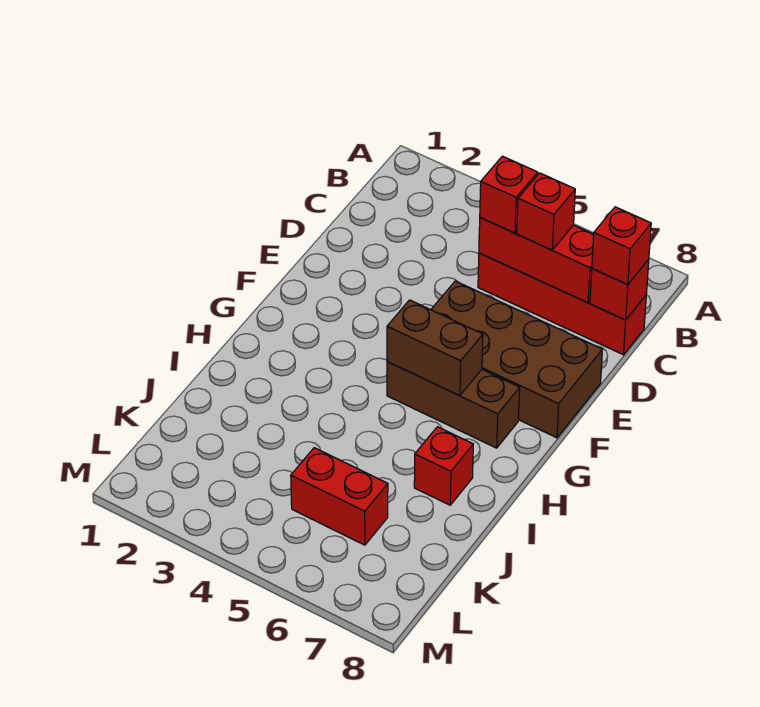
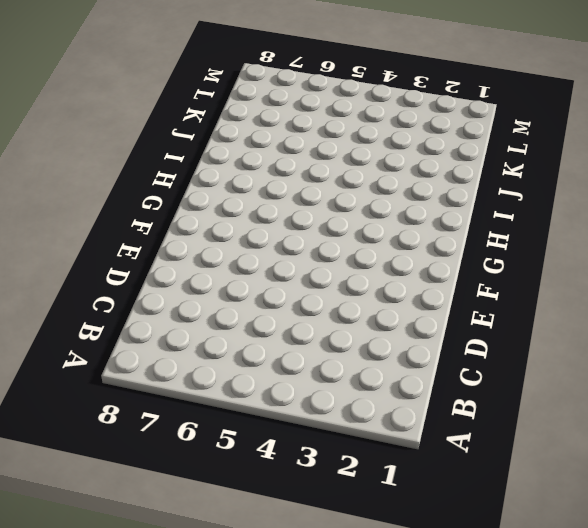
none -> red 1x4 brick [478,253,646,355]
none -> brown 2x4 brick [431,281,602,438]

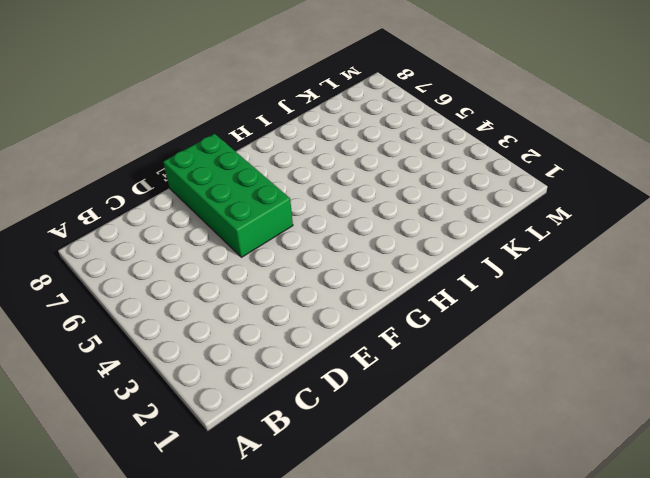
green 2x4 brick [163,134,293,257] -> brown 2x4 brick [431,281,602,438]
none -> red 1x4 brick [478,253,646,355]
none -> brown 1x3 brick [387,362,520,448]

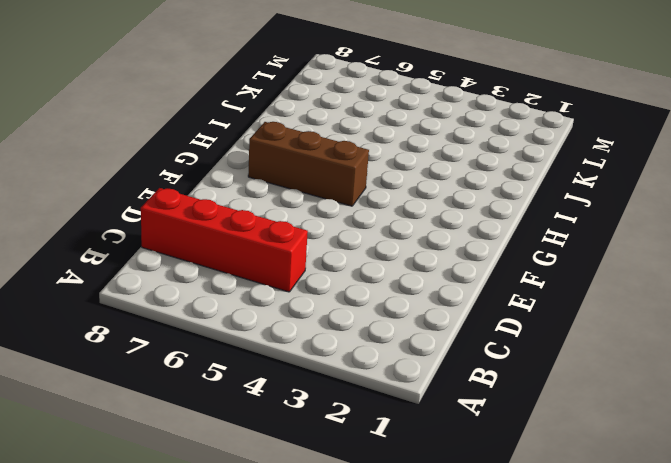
none -> brown 2x4 brick [431,281,602,438]
none -> red 1x1 brick [414,427,473,505]

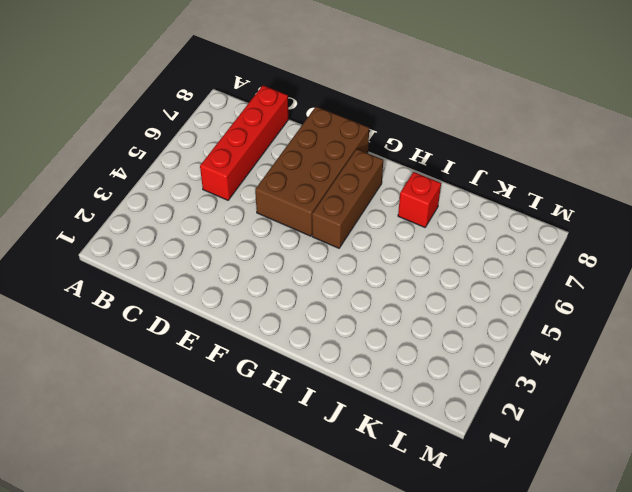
none -> red 1x2 brick [291,448,388,545]
none -> red 1x3 brick [479,217,594,303]

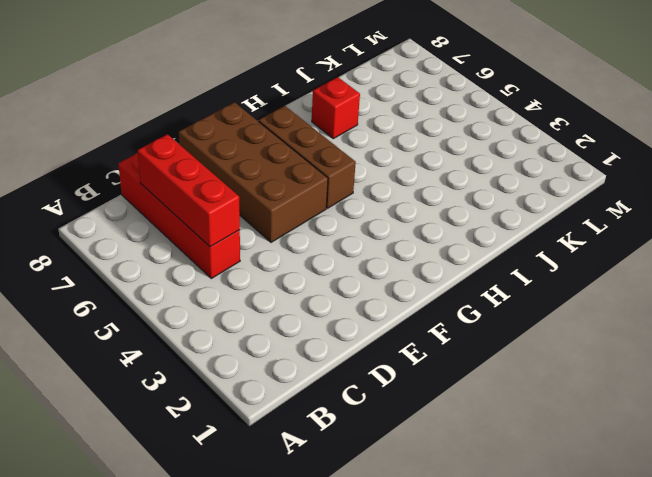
none -> red 1x2 brick [291,448,388,545]
none -> red 1x1 brick [590,259,649,320]

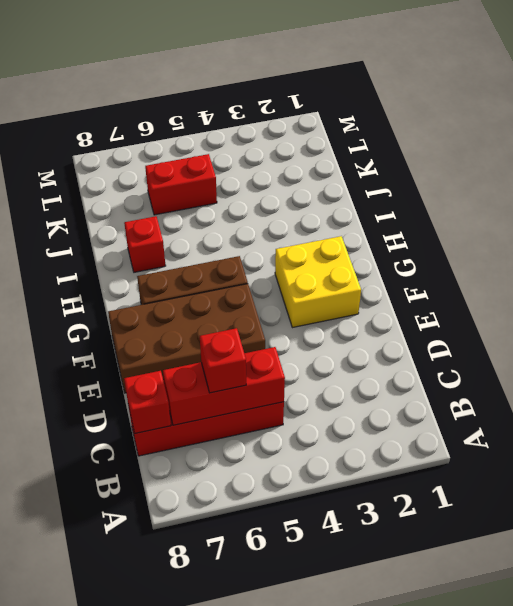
yellow 2x2 brick [275,236,361,328] -> none
none -> brown 1x2 brick [387,300,483,396]
none -> red 1x1 brick [480,156,538,233]

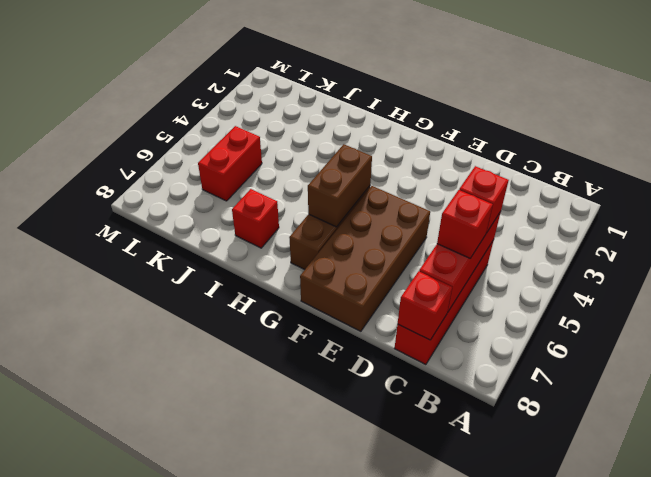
none -> red 1x1 brick [592,207,651,284]

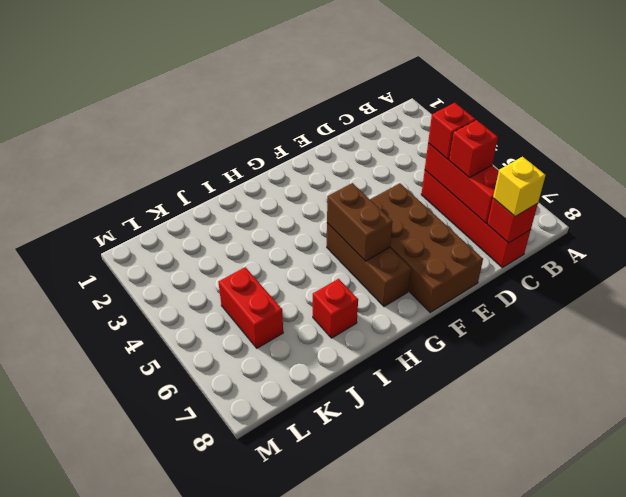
yellow 1x1 brick [493,157,546,216] -> red 1x1 brick [592,207,651,284]

